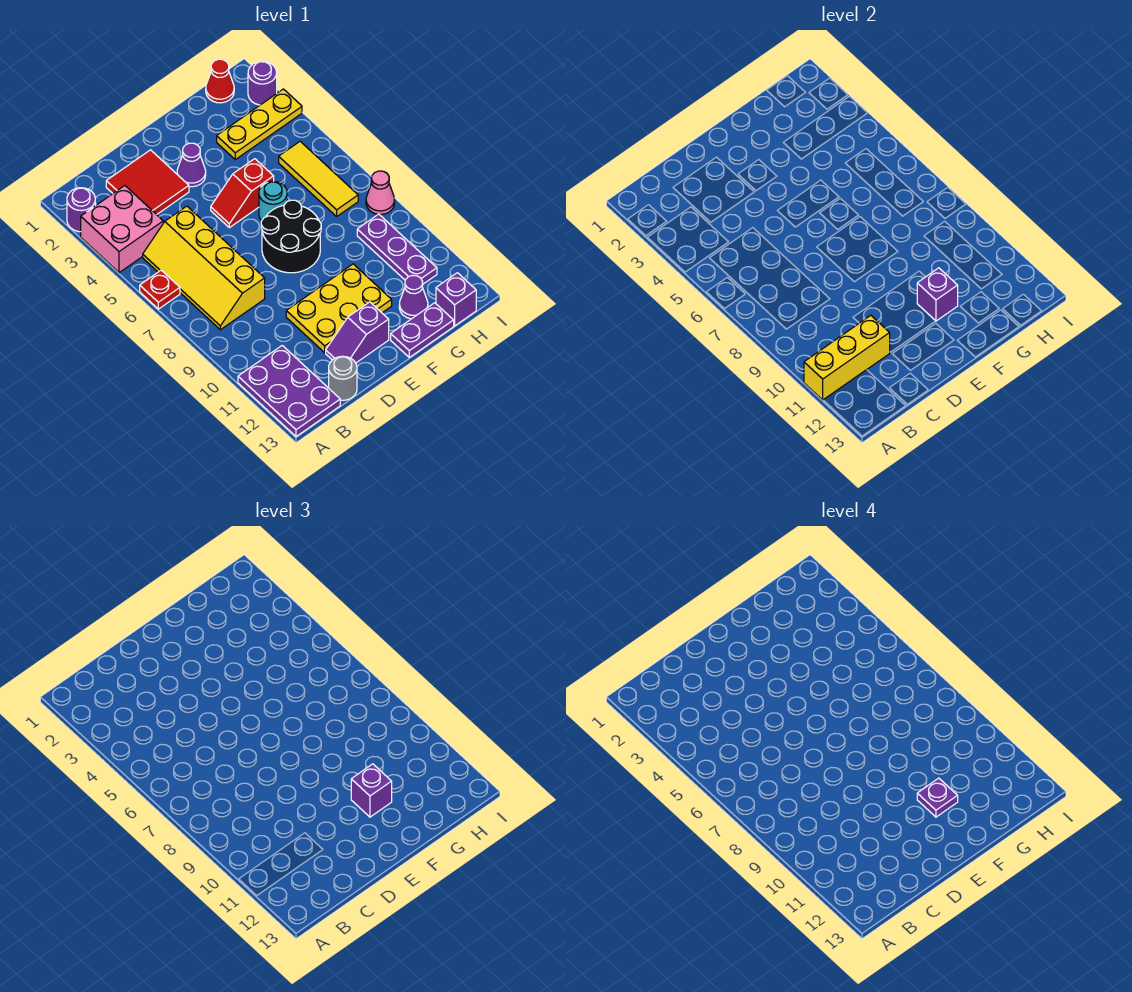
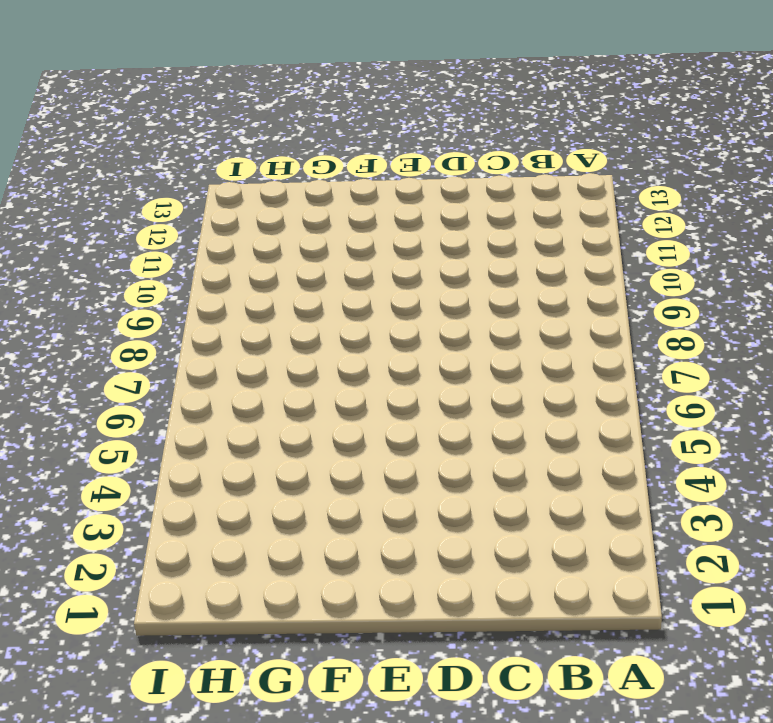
none -> purple 1x1 round brick [67,188,95,232]
none -> pink 2x2 brick [81,186,163,273]
none -> red 1x1 plate [140,270,180,309]

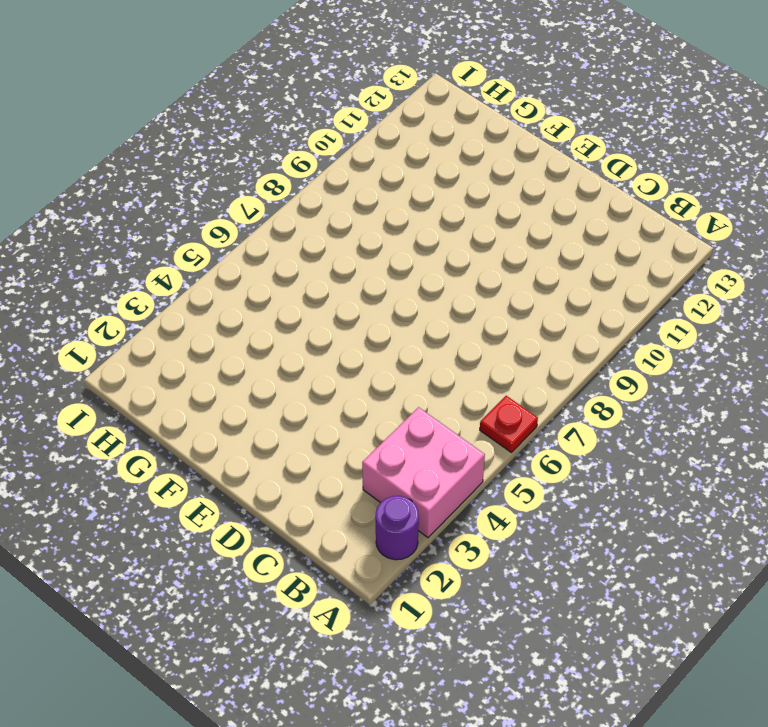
none -> purple 2x3 plate [238,346,340,437]
none -> yellow 2x4 slope [143,206,265,330]
none -> red 2x2 tile [106,150,189,215]

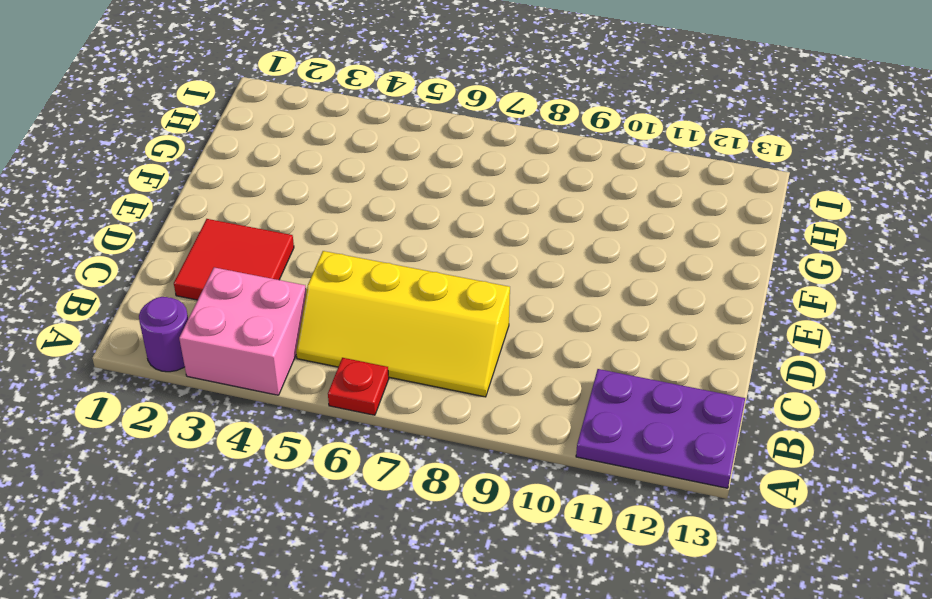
none -> grey 1x1 round brick [329,356,357,400]
none -> yellow 2x3 plate [286,264,392,353]
none -> purple 1x2 slope [326,302,389,363]

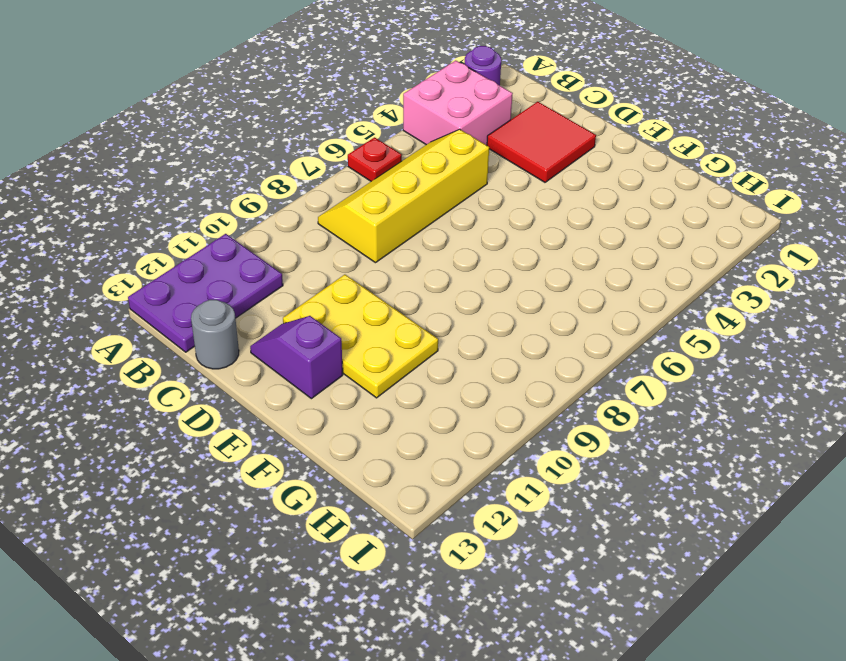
none -> purple 1x1 cone [177,143,206,187]
none -> red 1x2 slope [211,159,274,228]
none -> black 2x2 round brick [261,200,321,273]

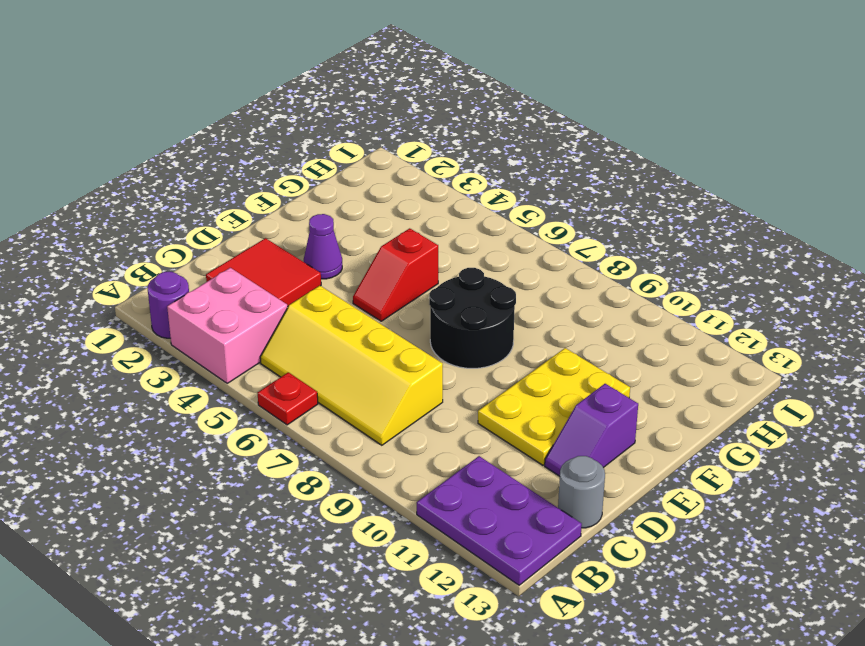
none -> cyan 1x1 round brick [259,182,287,221]
none -> purple 1x2 plate [391,303,454,357]
none -> yellow 1x3 plate [217,89,302,159]

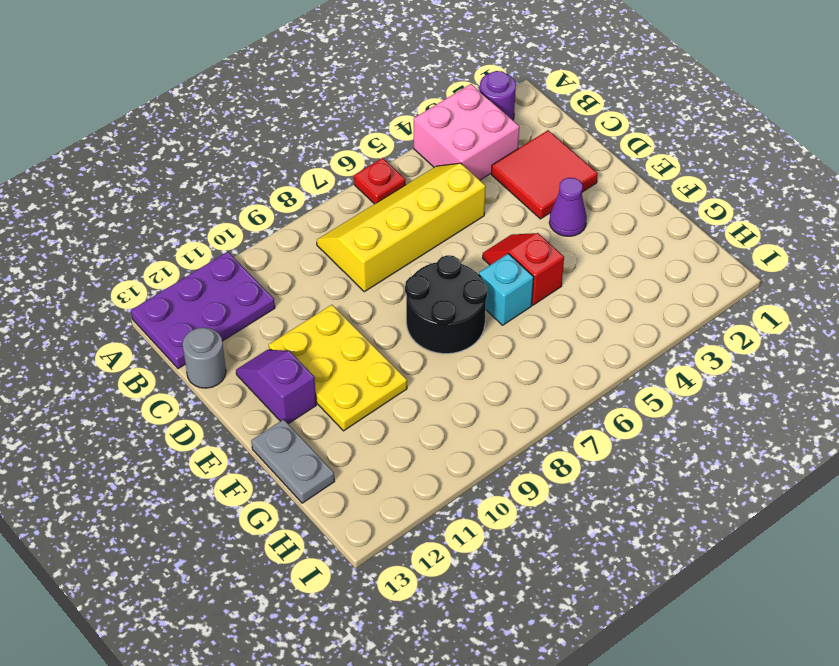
cyan 1x1 brick [479,254,534,325] -> cyan 1x1 round brick [259,182,287,221]
grey 1x2 plate [251,419,334,503] -> purple 1x2 plate [391,303,454,357]
none -> yellow 1x3 plate [217,89,302,159]
none -> purple 1x1 cone [399,275,428,319]
none -> red 1x1 cone [206,59,234,103]

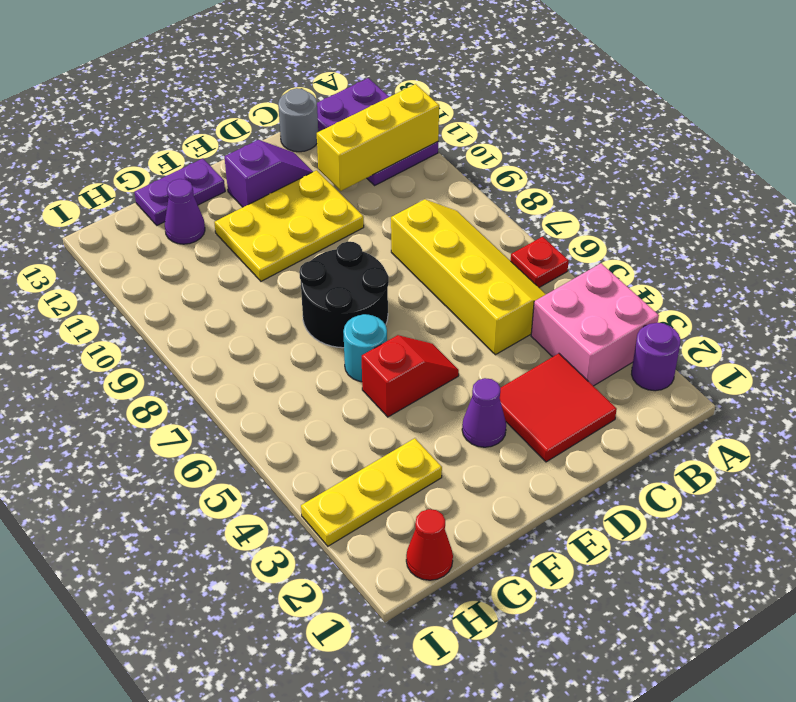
none -> yellow 1x3 tile [279,141,358,216]
none -> purple 1x3 plate [357,214,437,284]
none -> purple 1x1 brick [436,273,476,326]

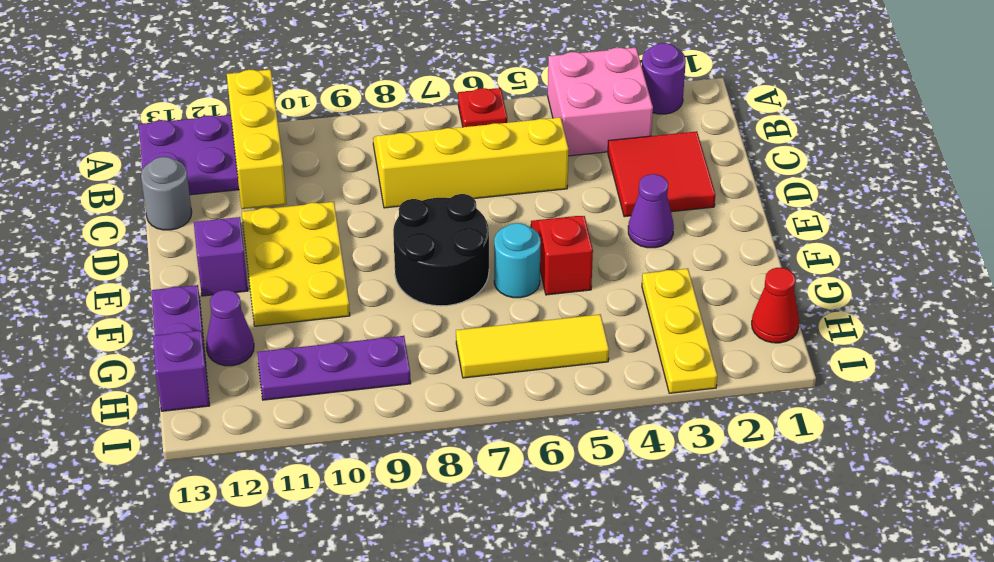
none -> purple 1x1 round brick [248,61,277,105]
none -> pink 1x1 cone [366,171,395,214]
none -> purple 1x1 brick [917,268,958,321]

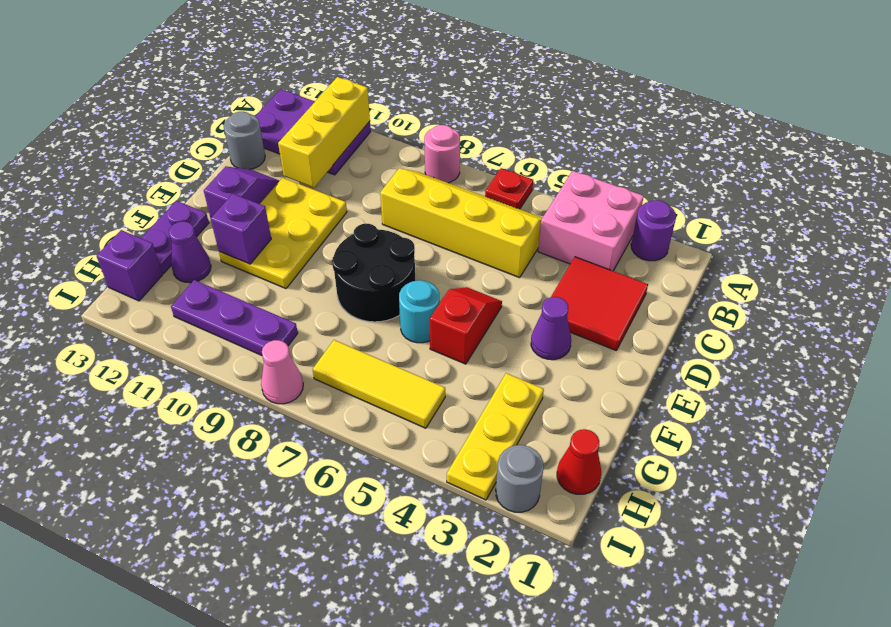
pink 1x1 round brick [424,125,460,183] -> none
grey 1x1 round brick [496,445,544,512] -> purple 1x1 round brick [248,61,277,105]
none -> purple 1x1 brick [351,764,392,817]
none -> purple 1x1 plate [917,778,958,817]

